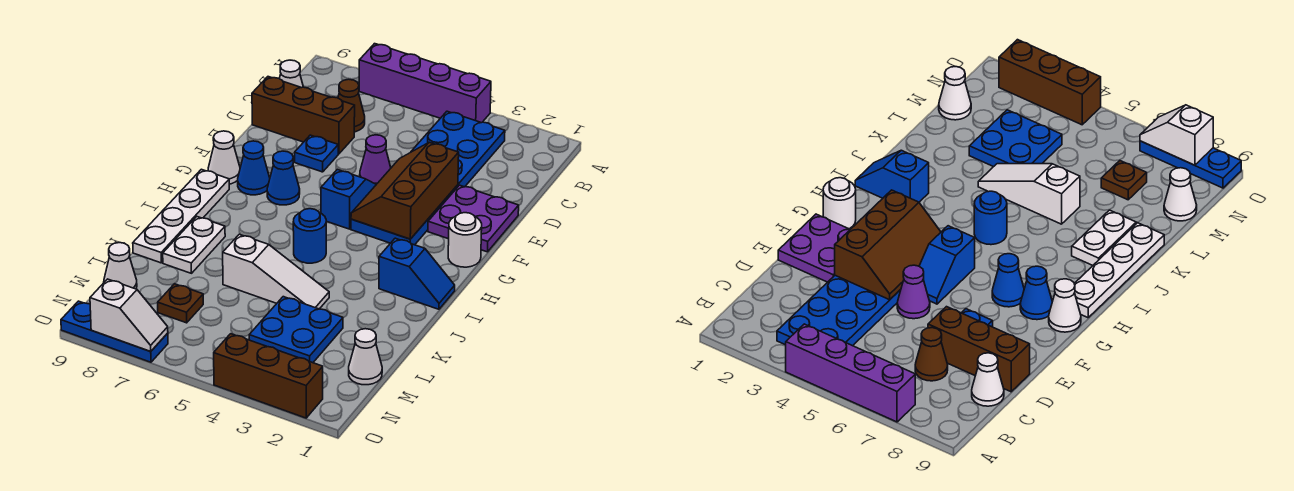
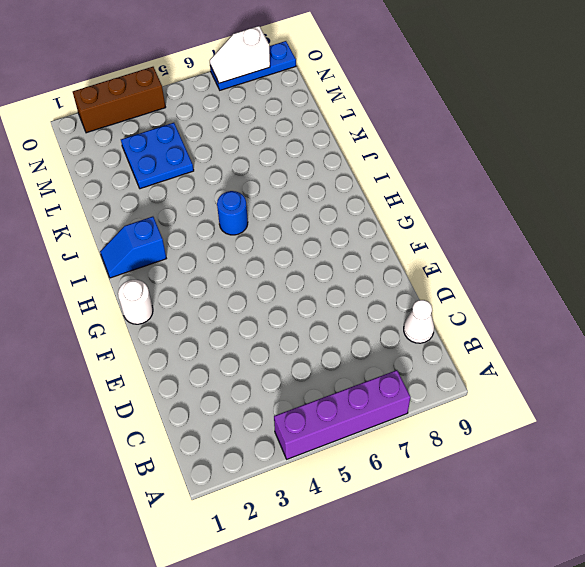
none -> blue 2x6 plate [351,111,505,245]
none -> brown 1x1 cone [338,79,365,132]
none -> brown 1x3 brick [252,77,355,154]

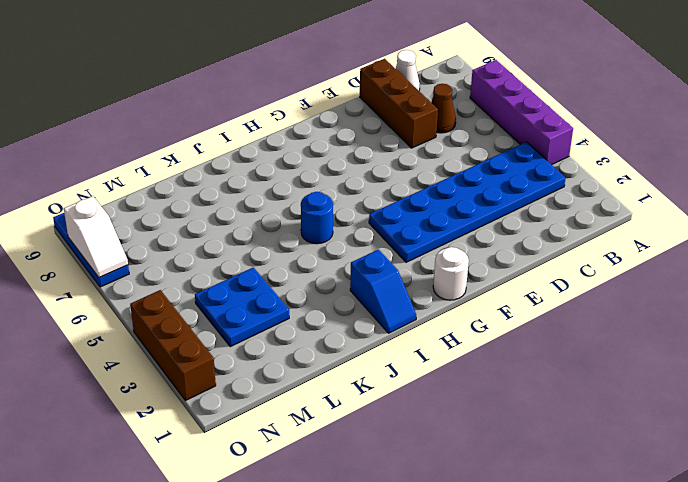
none -> purple 2x2 plate [428,185,519,252]
none -> purple 1x1 cone [360,135,391,184]
none -> blue 1x1 plate [295,135,338,172]

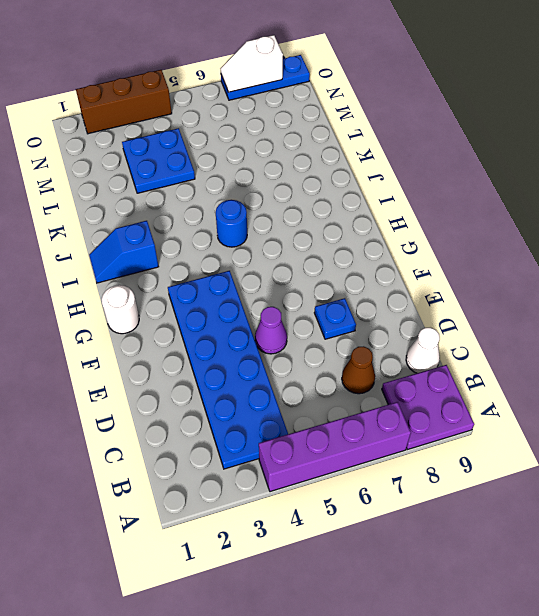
purple 2x2 plate [382,365,474,450] -> purple 2x2 plate moved to [428,185,519,252]
none -> brown 1x3 brick [252,77,355,154]
none -> blue 1x2 slope [321,169,376,229]
none -> blue 1x1 cone [267,151,300,205]

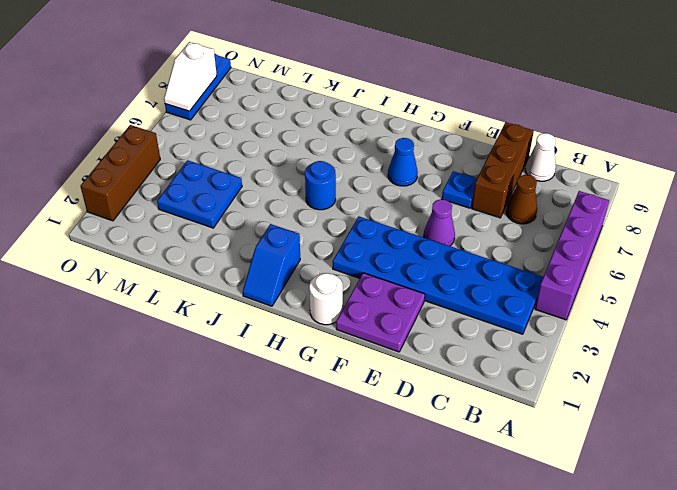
none -> blue 1x2 slope [321,169,376,229]
none -> blue 1x1 cone [238,141,270,195]
none -> white 1x1 cone [208,131,240,184]

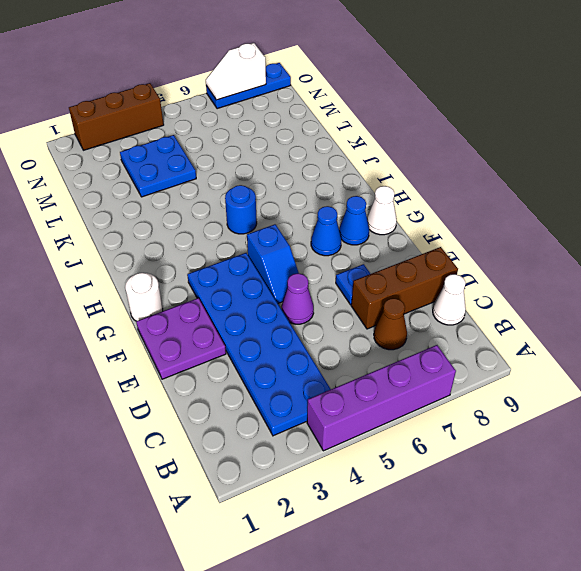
none -> white 1x4 plate [133,169,229,263]
none -> blue 1x2 slope [379,238,455,309]
none -> white 1x2 plate [163,217,225,273]

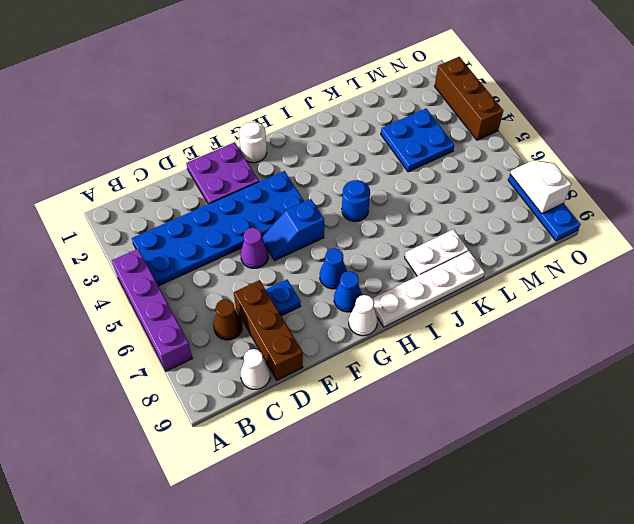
none -> blue 1x2 slope [379,238,455,309]
none -> white 1x3 slope [223,234,329,309]
none -> white 1x1 cone [349,329,382,385]

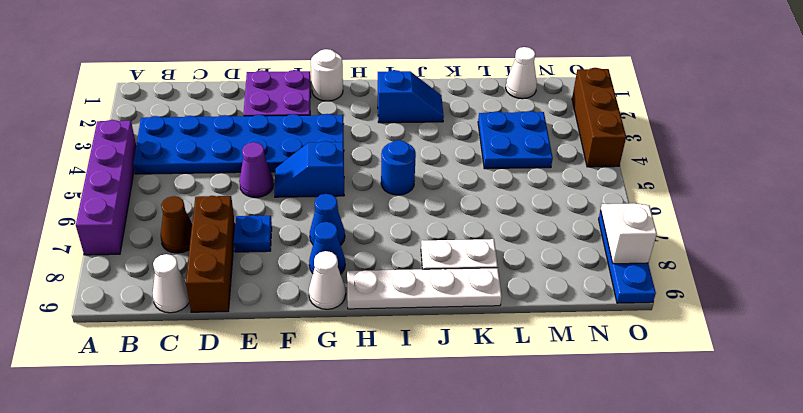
blue 1x2 slope [378,70,444,123] -> blue 1x2 slope turned to [379,238,455,309]
none -> white 1x3 slope [223,234,329,309]
none -> brown 1x1 plate [158,284,203,323]
none -> white 1x1 cone [104,243,137,289]

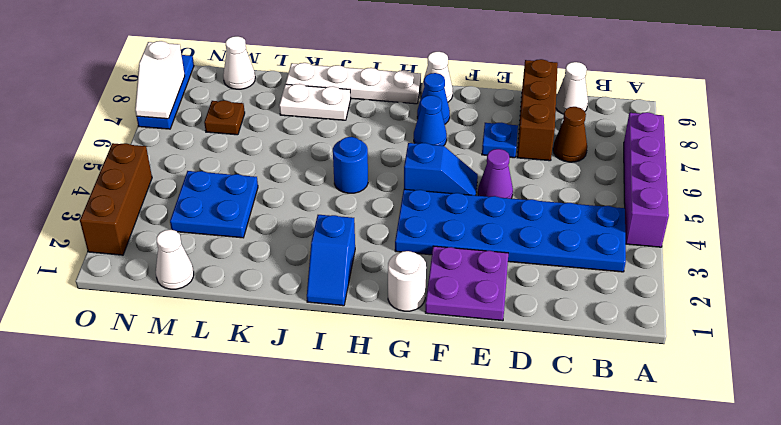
none -> white 1x3 slope [223,234,329,309]
none -> brown 2x3 slope [351,142,459,239]

